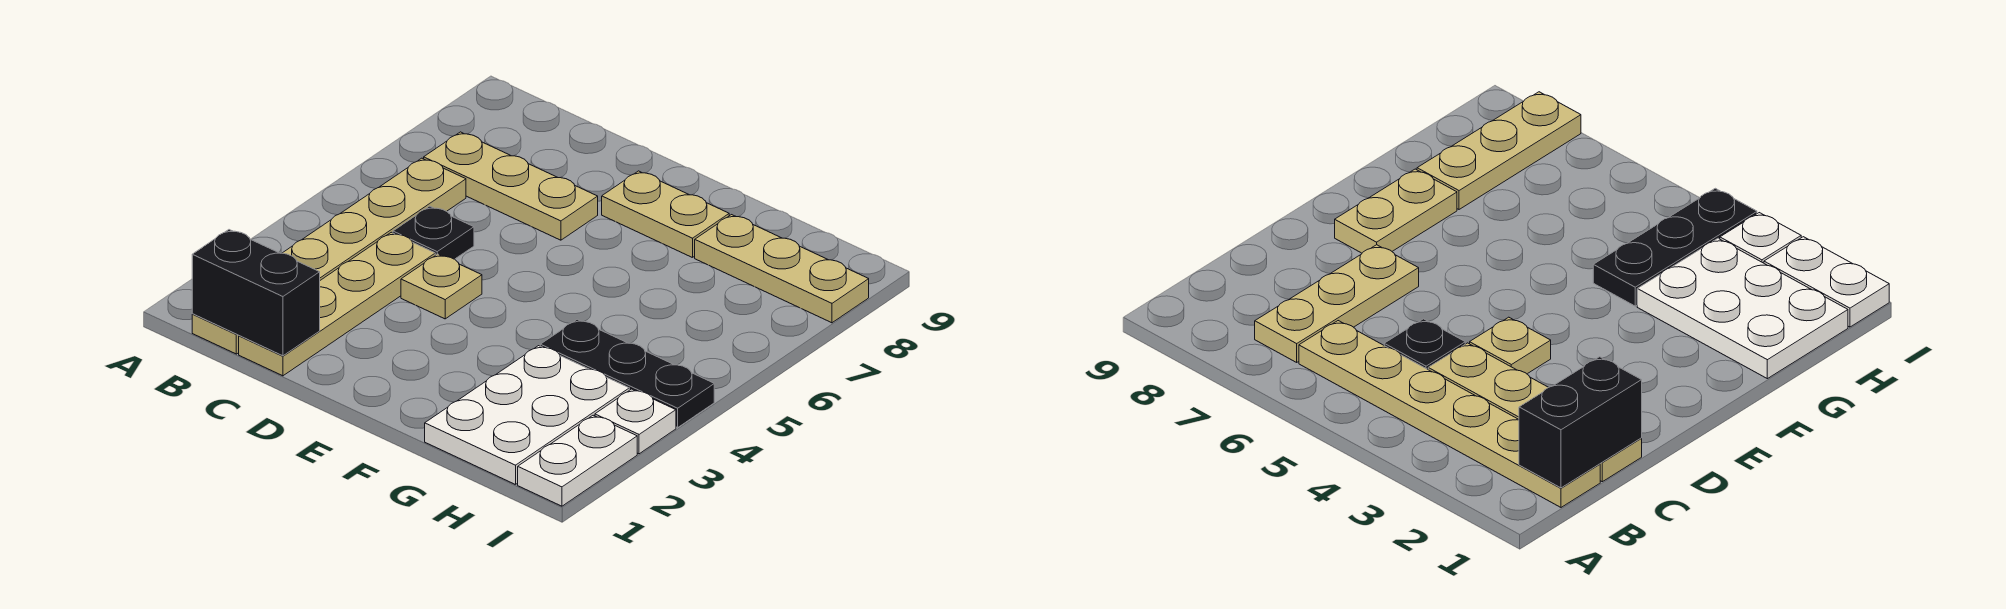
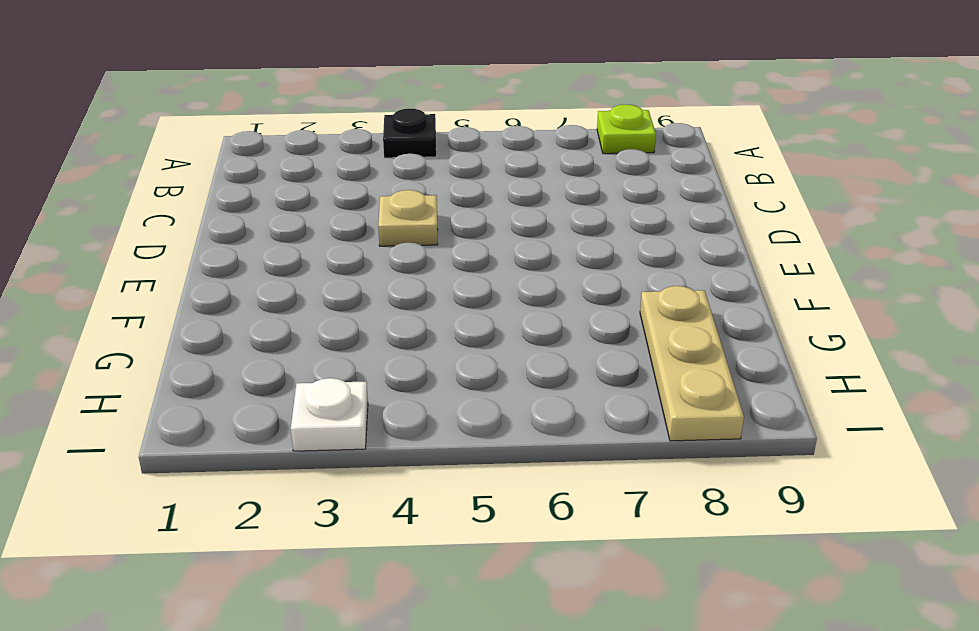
black 1x1 plate [383,109,436,158] -> black 1x1 plate moved to [393,206,474,259]
lime 1x1 plate [597,105,656,154] -> none
none -> tan 1x6 plate [192,158,466,354]
none -> tan 1x3 plate [424,132,598,240]
none -> tan 1x4 plate [239,232,435,376]

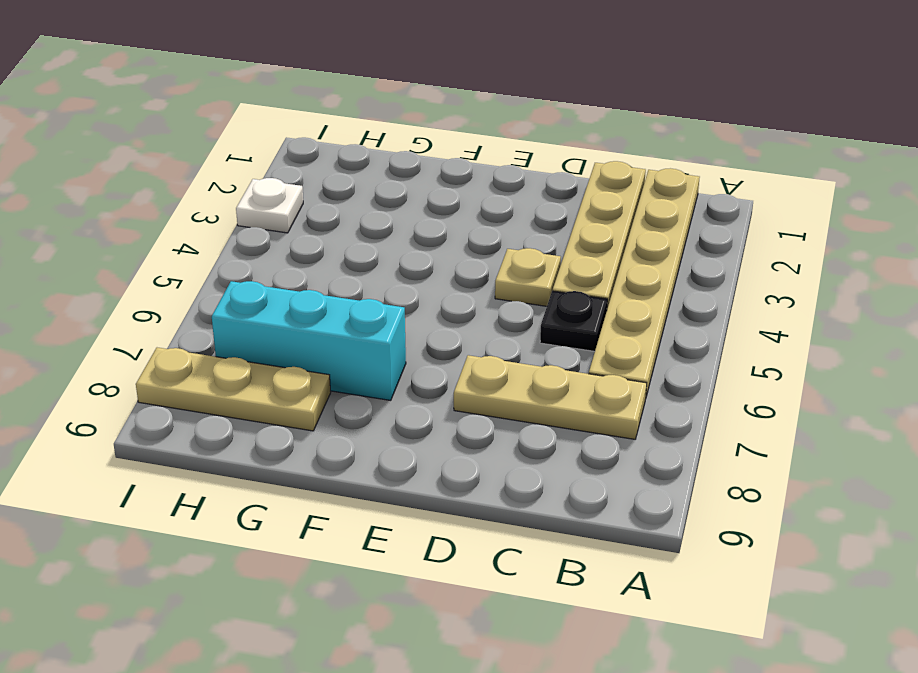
cyan 1x3 brick [212,281,406,400] -> none
none -> tan 1x2 plate [602,171,729,258]
none -> white 2x3 plate [425,346,629,485]
none -> black 1x3 plate [540,319,714,428]

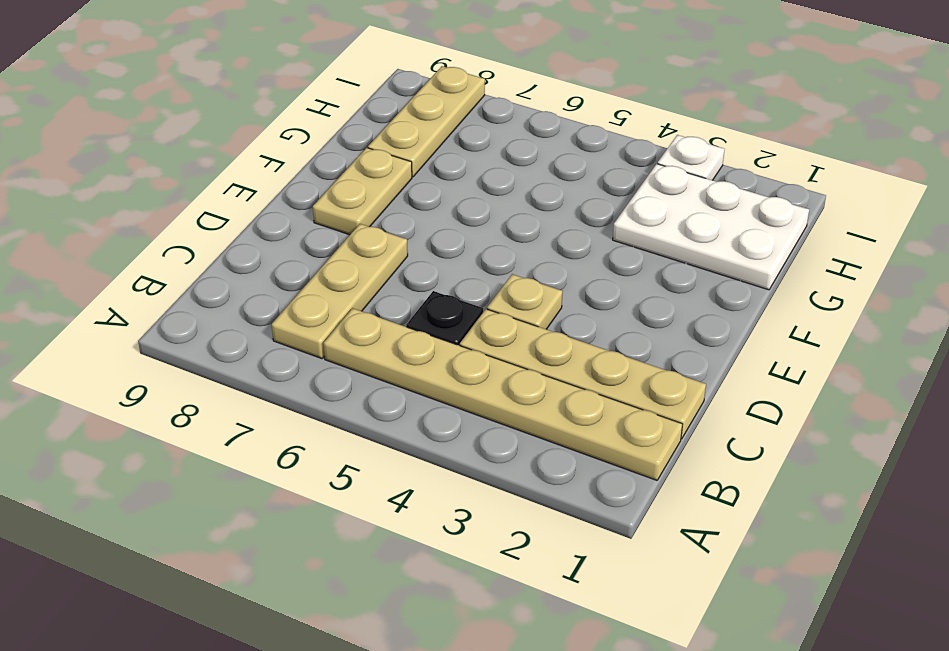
none -> black 1x3 plate [540,319,714,428]
none -> white 1x2 plate [518,415,637,506]
none -> black 1x2 brick [192,230,320,356]

